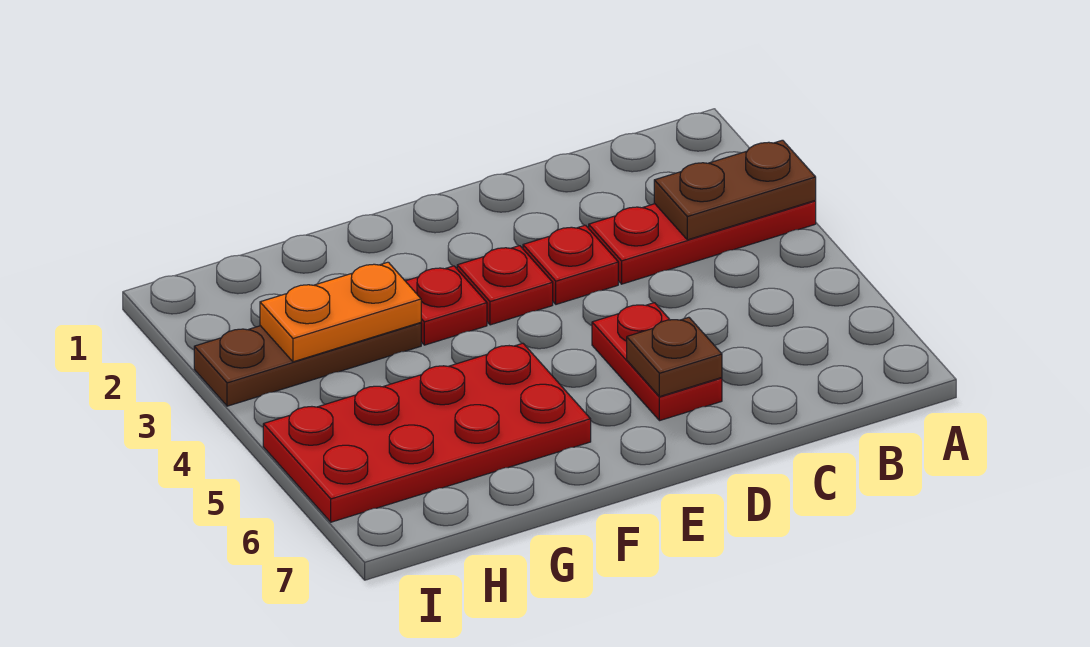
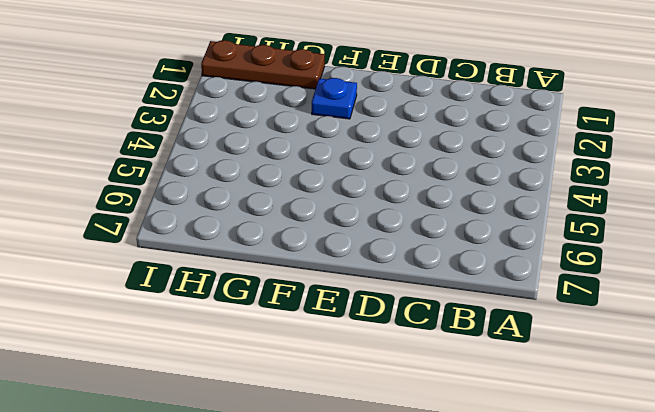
blue 1x1 plate [312,78,357,119] -> none
brown 1x3 plate [201,40,325,89] -> brown 1x3 plate moved to [194,322,421,406]
none -> red 1x3 plate [589,201,816,284]
none -> red 1x1 plate [523,225,618,304]

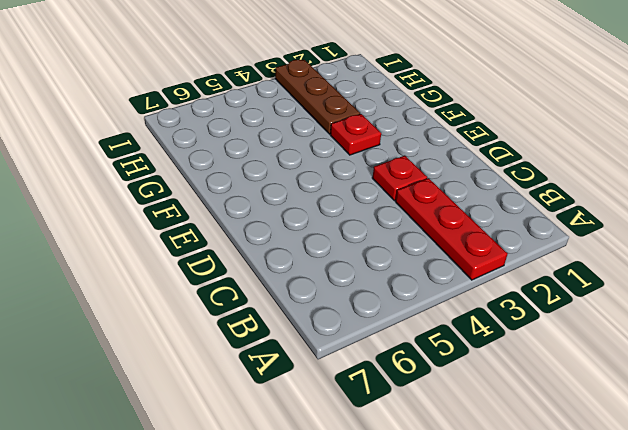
none -> red 1x2 plate [592,303,722,421]
none -> red 1x1 plate [457,246,553,325]

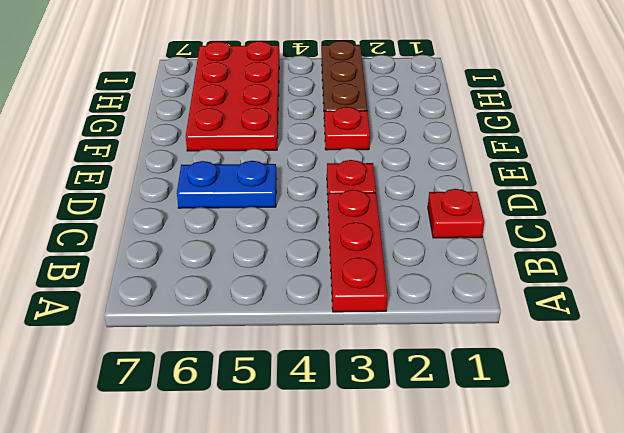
red 1x1 plate [428,189,484,238] -> red 1x1 plate moved to [457,246,553,325]
blue 1x2 plate [177,161,276,208] -> red 1x2 plate [592,303,722,421]
none -> brown 1x2 plate [654,140,816,240]
none -> brown 1x1 plate [627,317,722,397]

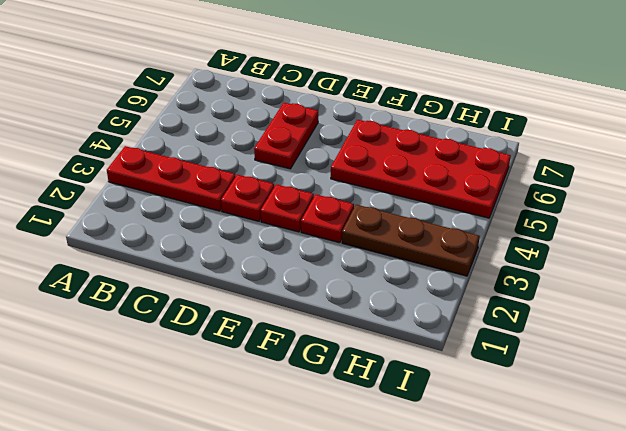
none -> brown 1x2 plate [654,140,816,240]
none -> brown 1x1 plate [627,317,722,397]

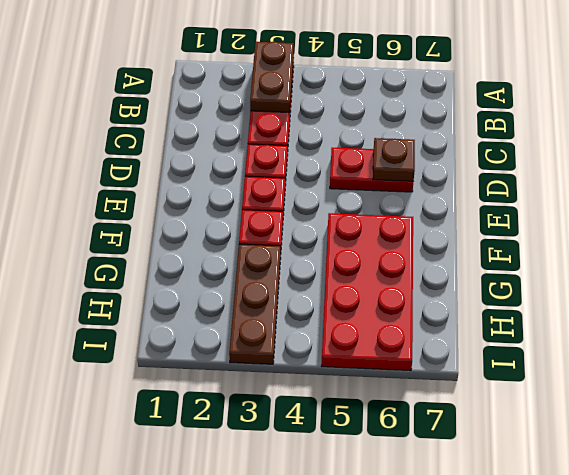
none -> orange 1x2 plate [260,262,421,362]

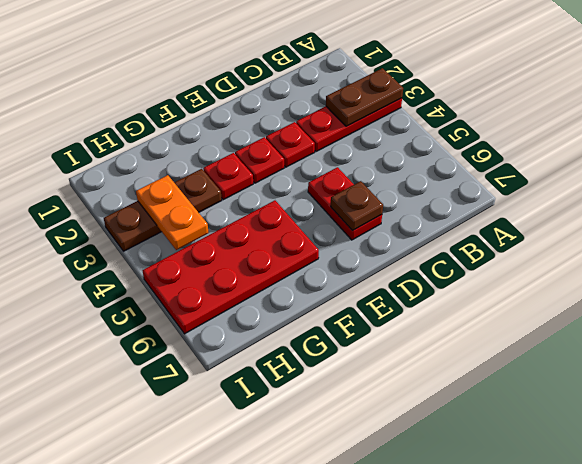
orange 1x2 plate [136,175,209,250] -> orange 1x2 plate turned to [260,262,421,362]

